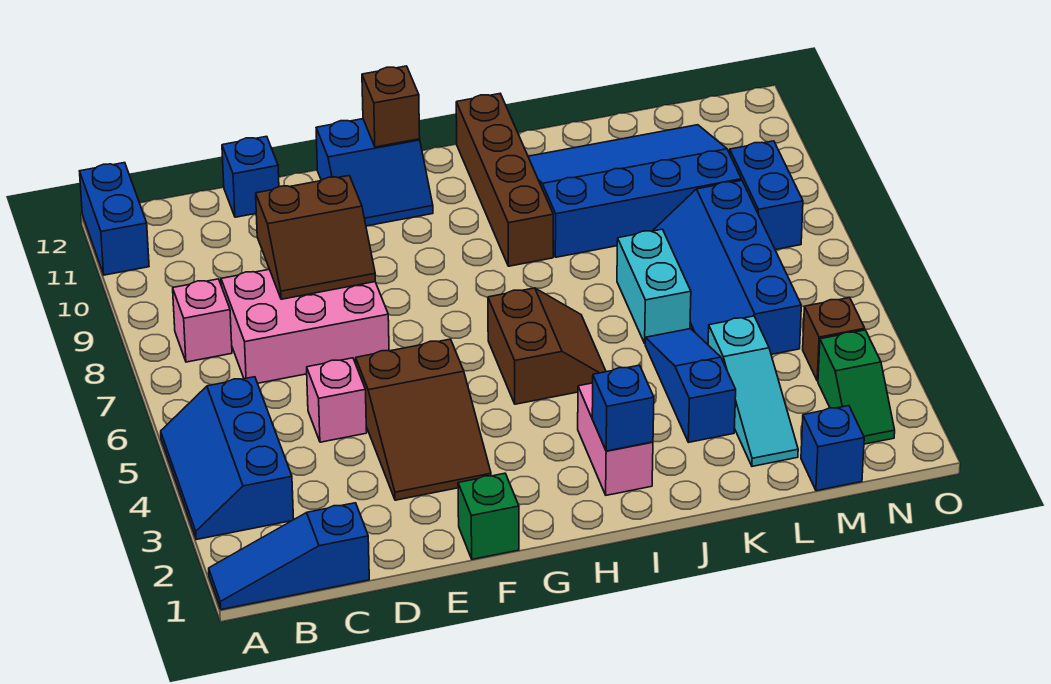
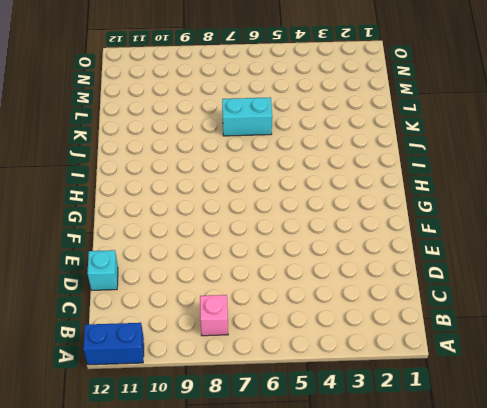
cyan 1x1 brick [87,250,118,290] -> blue 1x1 brick [222,136,279,217]
none -> blue 1x3 slope [209,503,369,610]
none -> blue 2x3 slope [161,377,294,540]
none -> pink 2x3 brick [221,269,389,383]

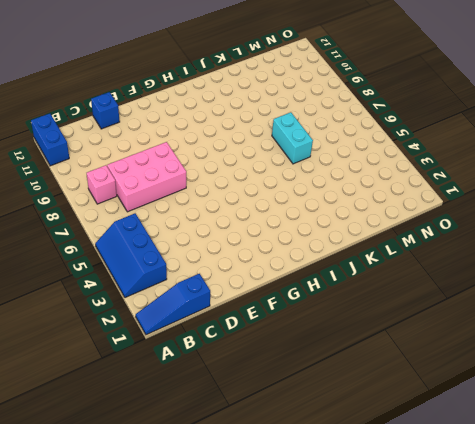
none -> pink 1x1 brick [307,358,367,442]
none -> brown 2x3 slope [356,339,491,500]
none -> green 1x1 brick [458,473,519,559]

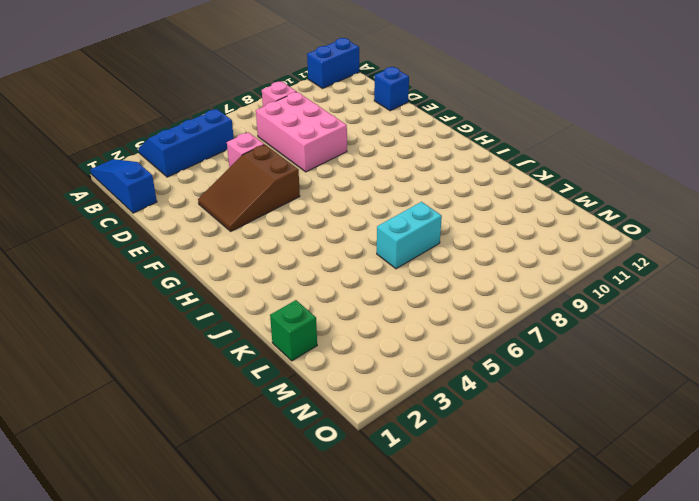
green 1x1 brick [270,300,317,361] -> green 1x1 brick moved to [458,473,519,559]
none -> blue 2x2 slope [316,119,433,226]
none -> brown 2x2 slope [488,288,606,404]
none -> pink 1x2 brick [578,383,653,495]

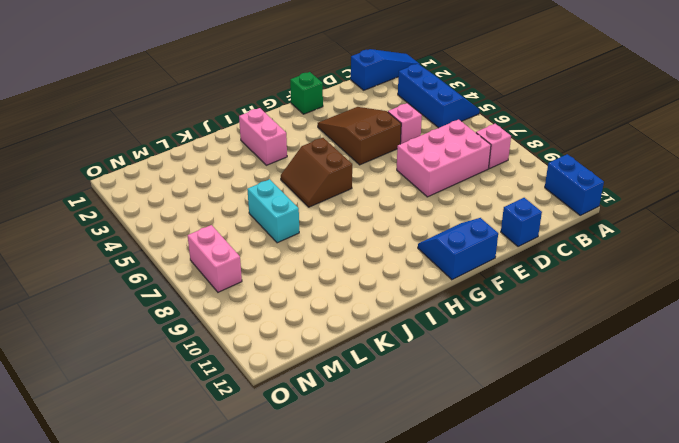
pink 1x2 brick [188,225,242,292] -> blue 1x2 brick [730,141,803,250]
none -> brown 1x4 brick [456,94,553,266]
none -> blue 3x4 slope [528,125,741,257]
none -> blue 1x3 slope [645,329,736,442]

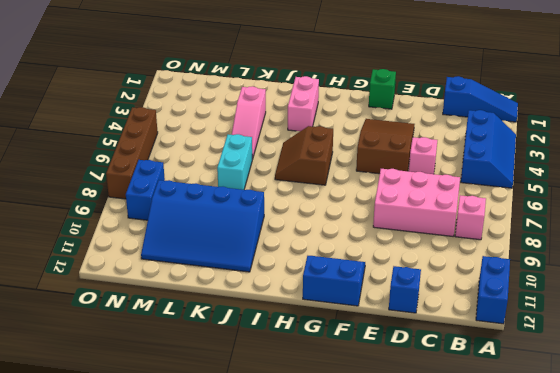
pink 1x3 slope [232,86,266,159] -> blue 1x3 slope [645,329,736,442]
brown 1x4 brick [106,107,158,199] -> brown 1x4 brick moved to [456,94,553,266]
none -> cyan 1x3 slope [708,316,798,466]
none -> blue 2x4 slope [653,180,801,354]
none -> blue 1x1 brick [801,406,864,491]

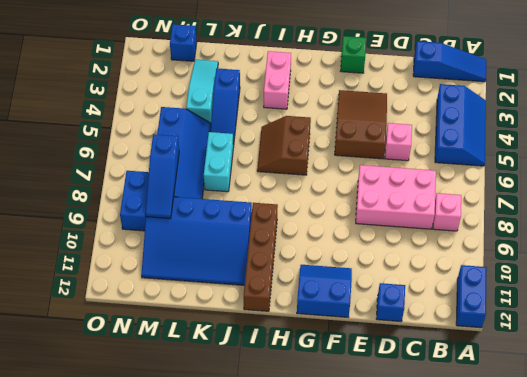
blue 1x3 slope [146,134,179,219] -> none
none -> green 1x2 slope [818,330,895,444]
none -> brown 1x1 brick [803,298,865,381]
none -> brown 2x2 slope [256,176,375,299]

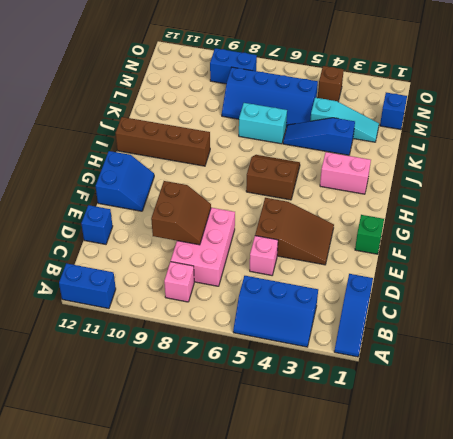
none -> blue 3x4 slope [528,125,741,257]
none -> green 1x2 slope [818,330,895,444]
none -> brown 1x1 brick [362,66,420,147]

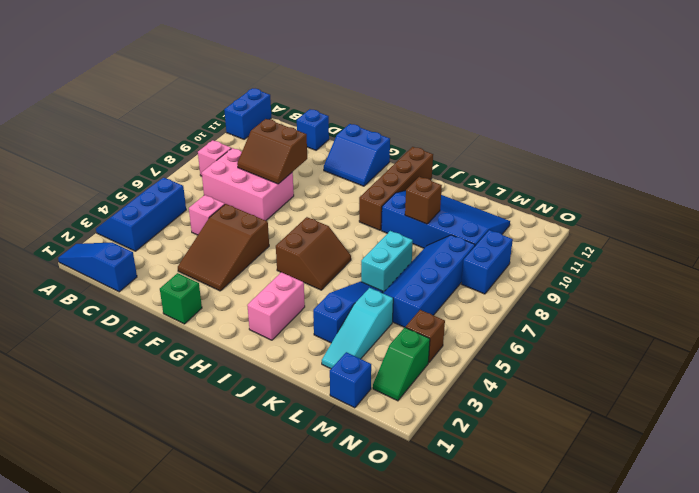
brown 1x1 brick [405,177,442,224] -> brown 1x1 brick moved to [362,66,420,147]
none -> blue 1x1 brick [592,365,654,451]

